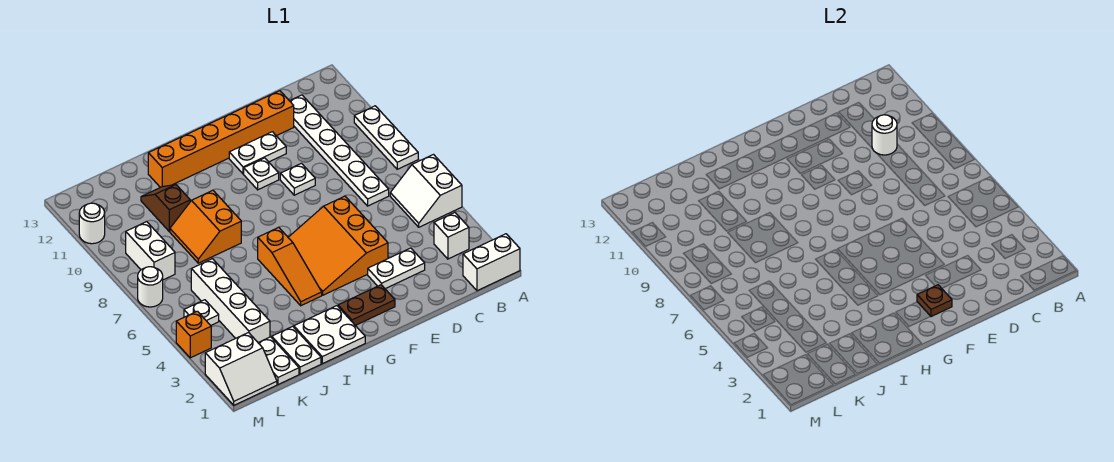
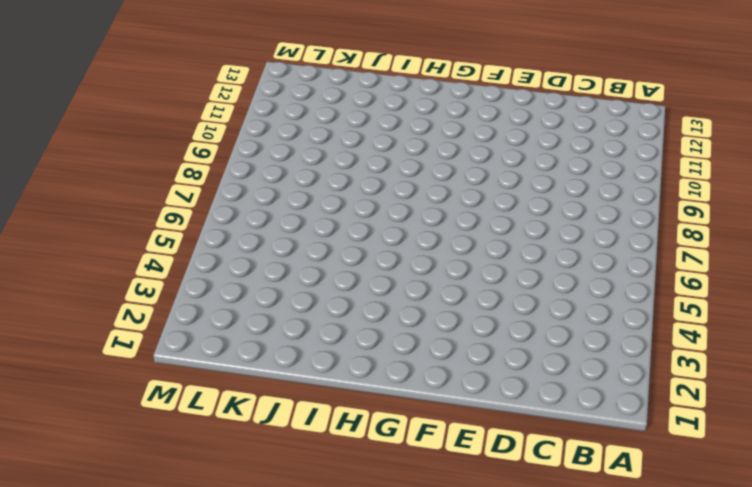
none -> white 1x2 brick [463,234,520,291]
none -> white 2x2 slope [390,155,462,227]
none -> white 1x3 plate [354,106,418,169]

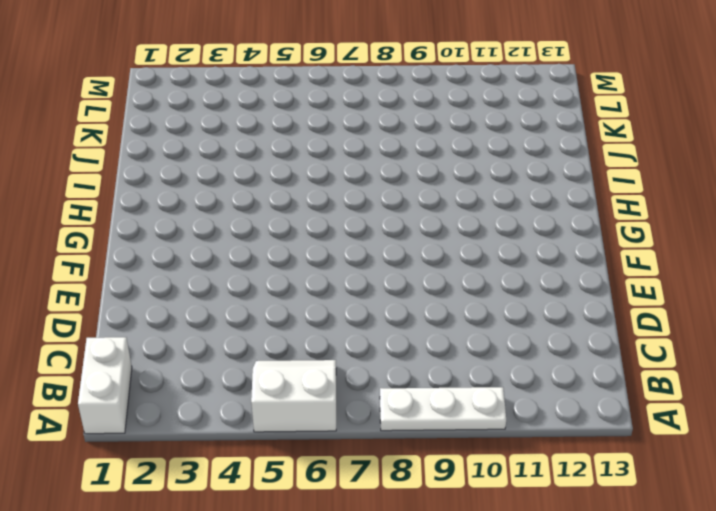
none -> white 1x1 brick [434,213,469,259]
none -> white 1x6 plate [290,95,389,206]
none -> white 1x2 plate [368,248,425,289]

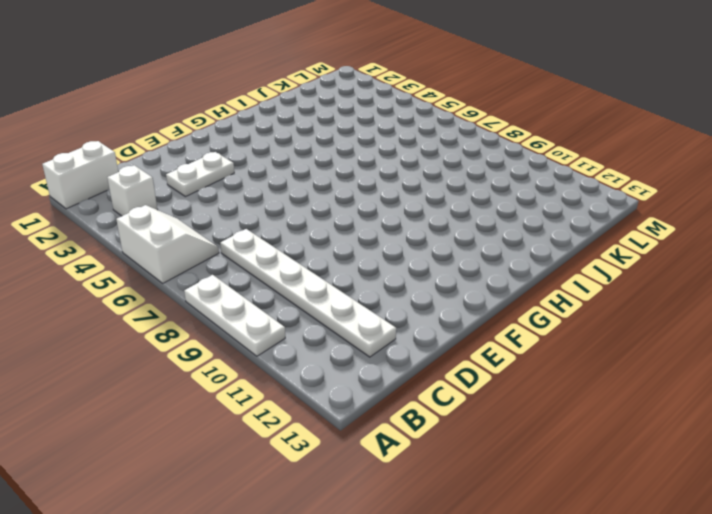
none -> orange 1x6 brick [148,91,294,187]
none -> orange 3x3 slope [288,196,388,295]
none -> white 1x1 plate [280,163,315,195]

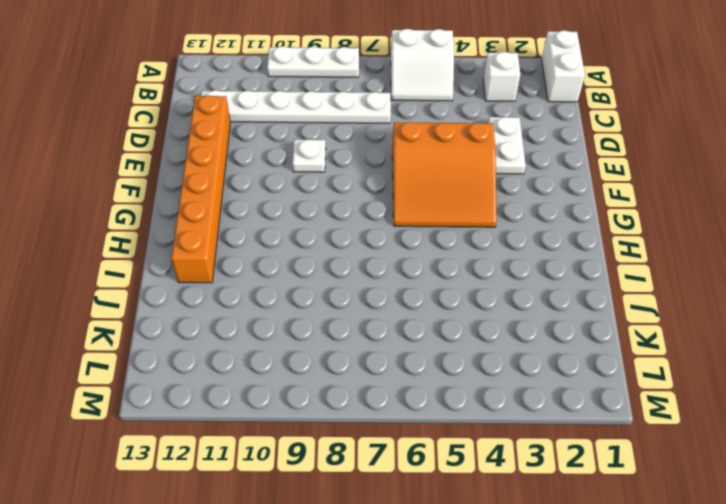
none -> white 1x2 plate [229,132,286,174]
none -> brown 1x2 plate [338,285,395,325]
none -> white 1x1 plate [244,158,279,190]

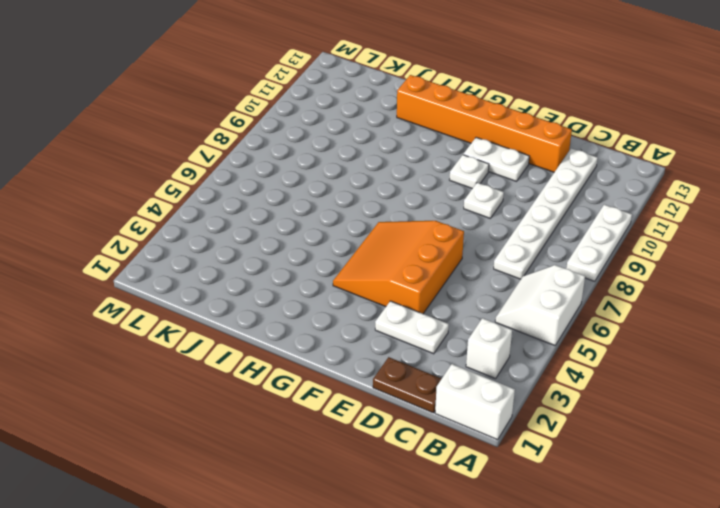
brown 1x2 plate [373,357,441,413] -> brown 1x2 plate moved to [338,285,395,325]
none -> white 2x2 plate [294,306,365,364]
none -> orange 1x3 slope [258,227,322,306]
none -> orange 2x2 slope [170,190,241,263]

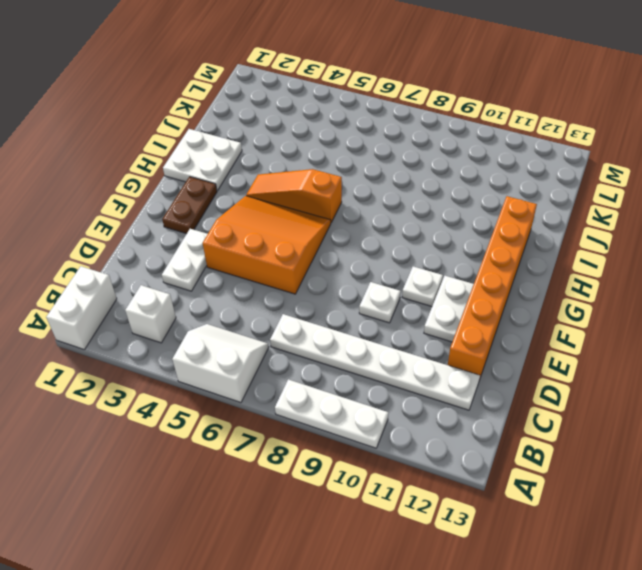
none -> orange 2x2 slope [170,190,241,263]
none -> white 1x2 plate [272,326,321,374]
none -> brown 1x2 slope [141,185,190,231]

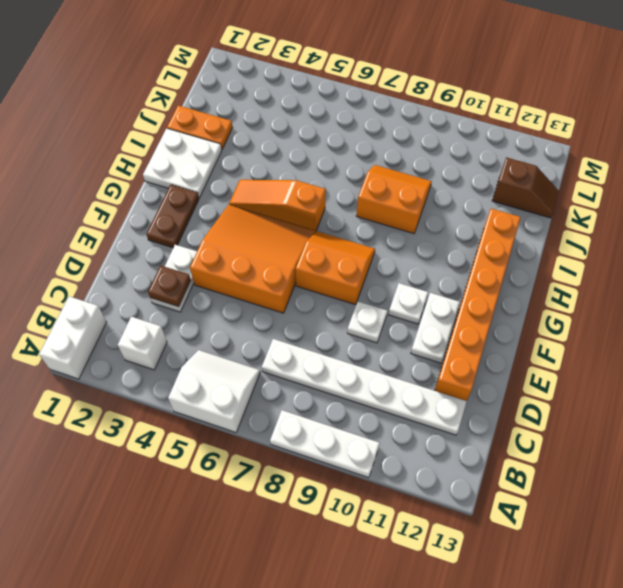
brown 1x1 plate [148,265,191,307] -> brown 1x1 plate moved to [917,285,952,317]
orange 2x2 slope [296,231,375,305] -> none
orange 1x2 plate [167,106,233,149] -> white 1x2 plate [272,326,321,374]
brown 1x2 slope [492,157,559,218] -> brown 1x2 slope moved to [141,185,190,231]
none -> white 1x2 plate [258,337,299,385]
none -> white 1x4 brick [191,259,270,342]
none -> white 2x2 slope [205,333,277,405]

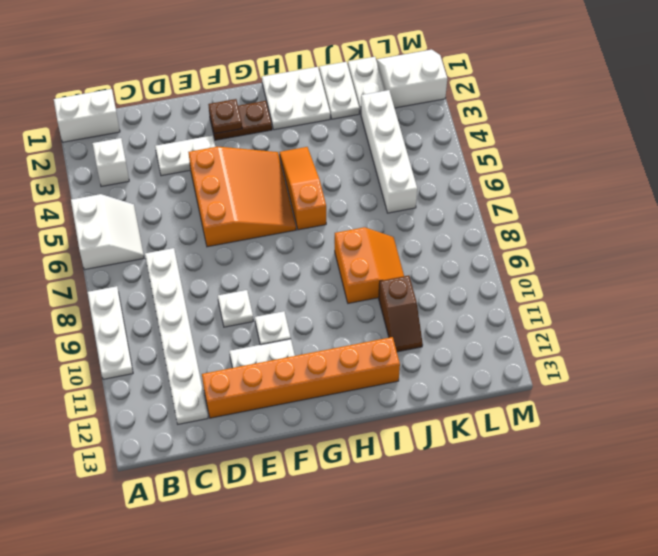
none -> white 1x1 plate [184,300,219,325]
none -> white 1x2 brick [126,222,175,280]
none -> orange 1x1 brick [176,311,211,358]

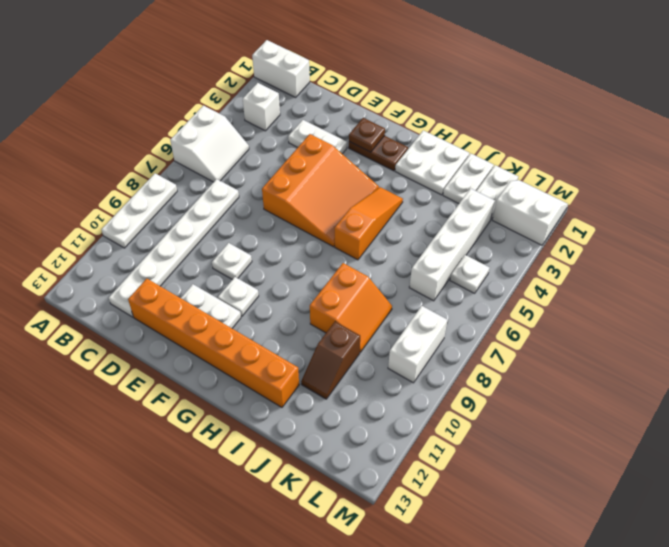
none -> orange 1x1 brick [176,311,211,358]
none -> white 1x1 round brick [138,267,163,307]
none -> white 1x1 round brick [79,203,105,244]

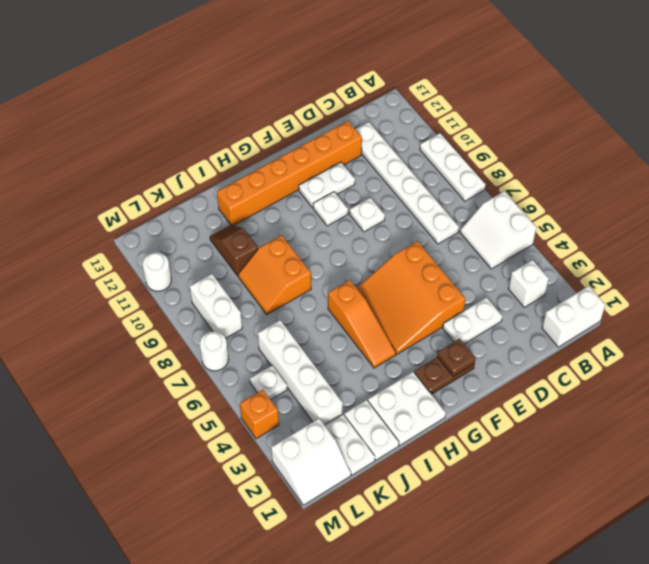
none -> white 1x1 round brick [872,115,897,155]

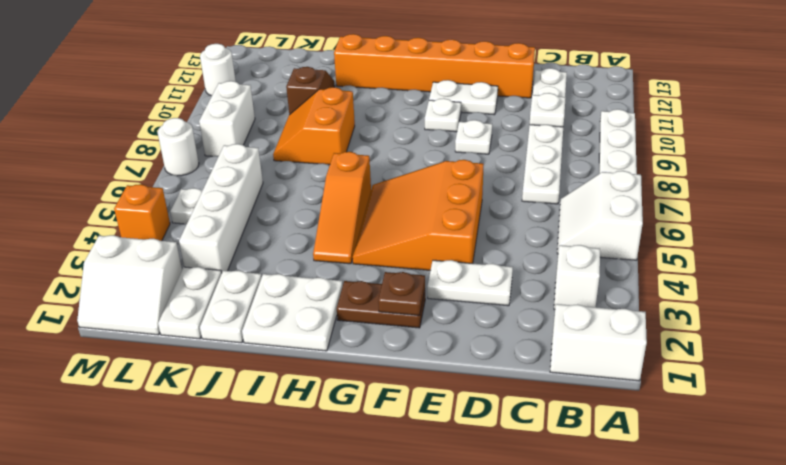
white 1x1 plate [530,93,566,127] -> white 1x1 round brick [872,115,897,155]

